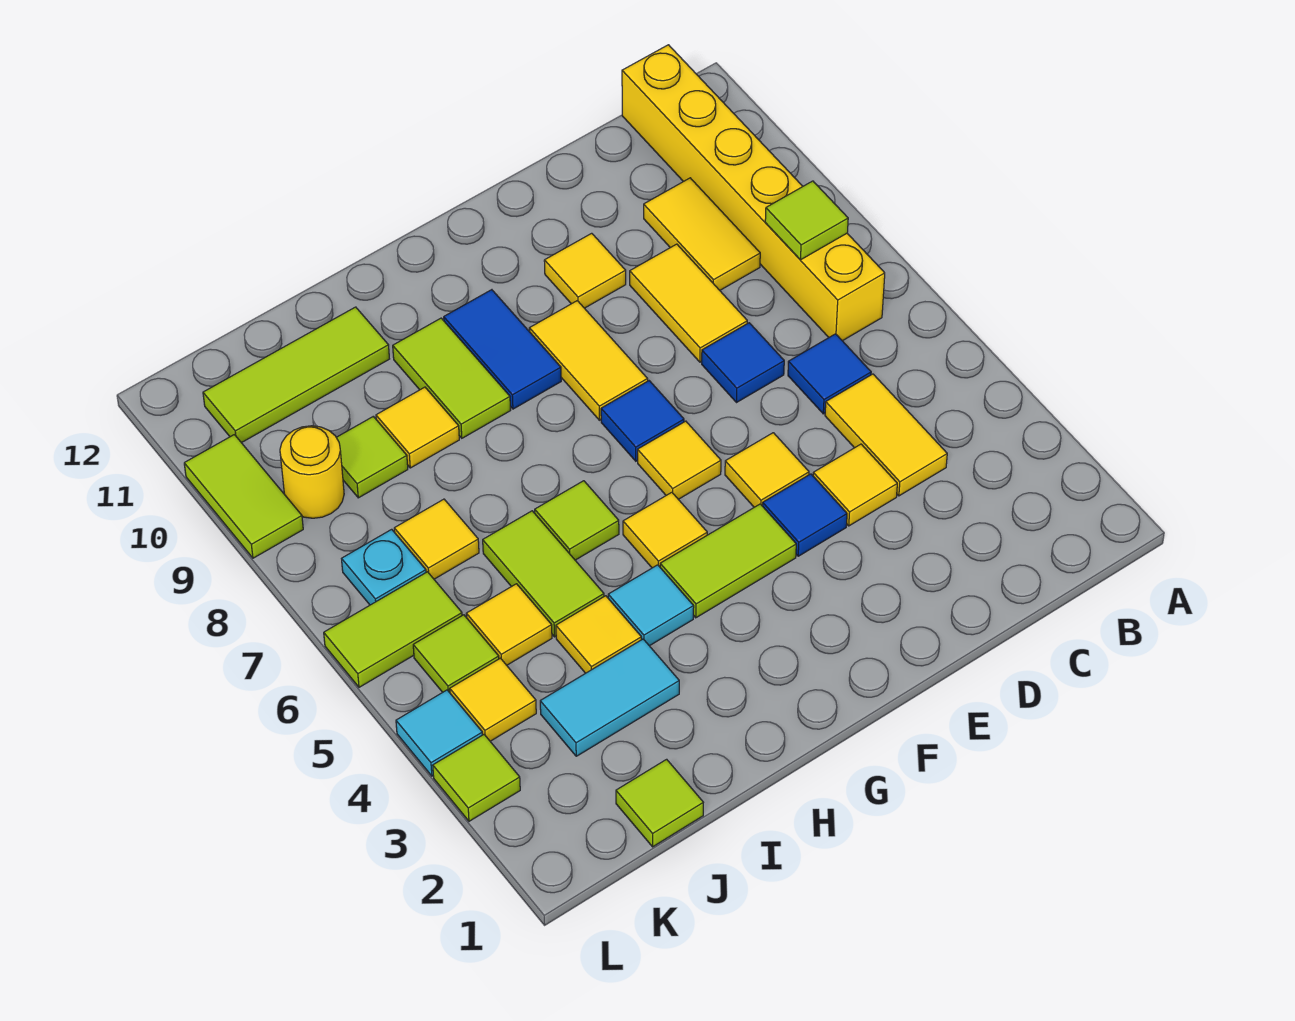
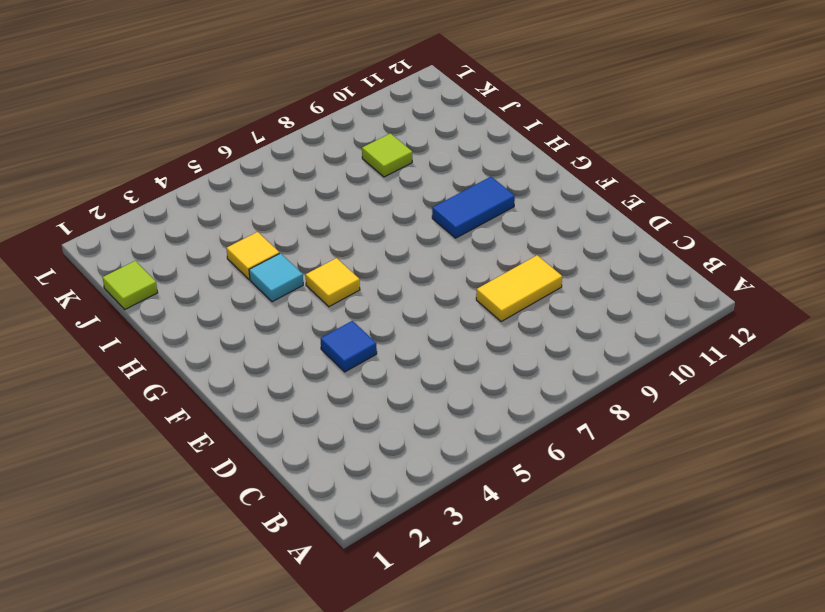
none -> yellow 1x6 brick [622,45,885,341]
none -> yellow 1x2 tile [825,374,947,496]
none -> blue 1x1 tile [788,334,871,414]
none -> yellow 1x2 tile [644,178,760,290]

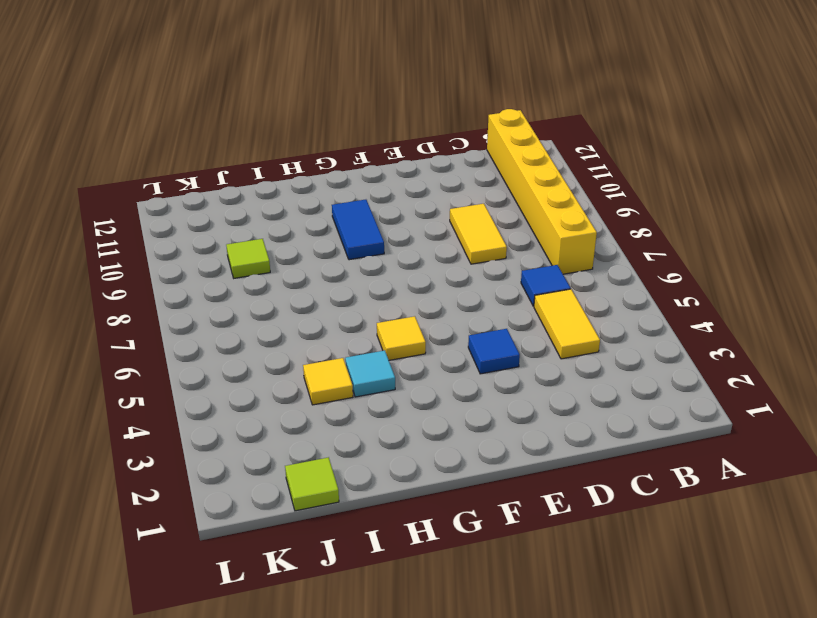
none -> yellow 1x2 tile [644,178,760,290]
none -> yellow 1x1 tile [813,444,897,526]
none -> blue 1x1 tile [702,323,784,403]
none -> yellow 1x1 tile [725,433,809,507]

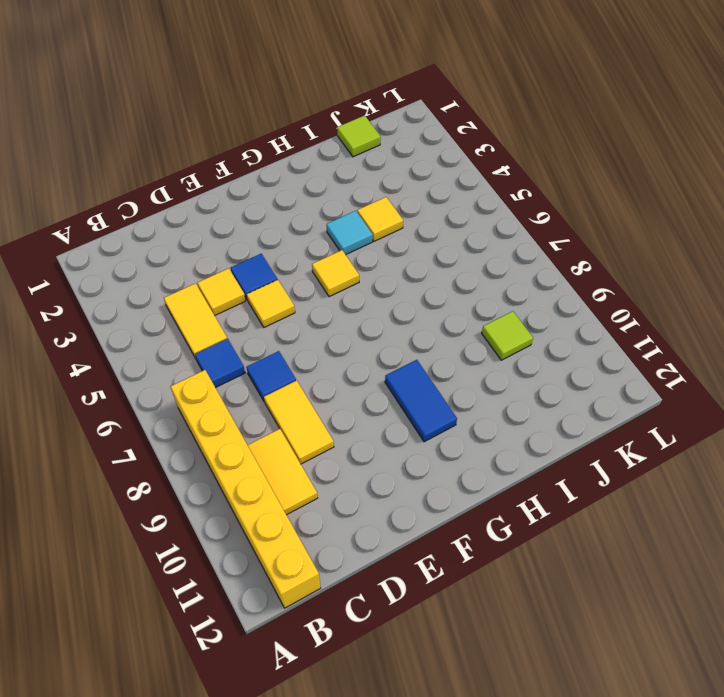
none -> yellow 1x1 tile [544,233,626,308]
none -> lime 1x2 tile [660,504,796,618]
none -> yellow 1x1 tile [638,421,721,499]
none -> blue 1x1 tile [601,381,684,461]

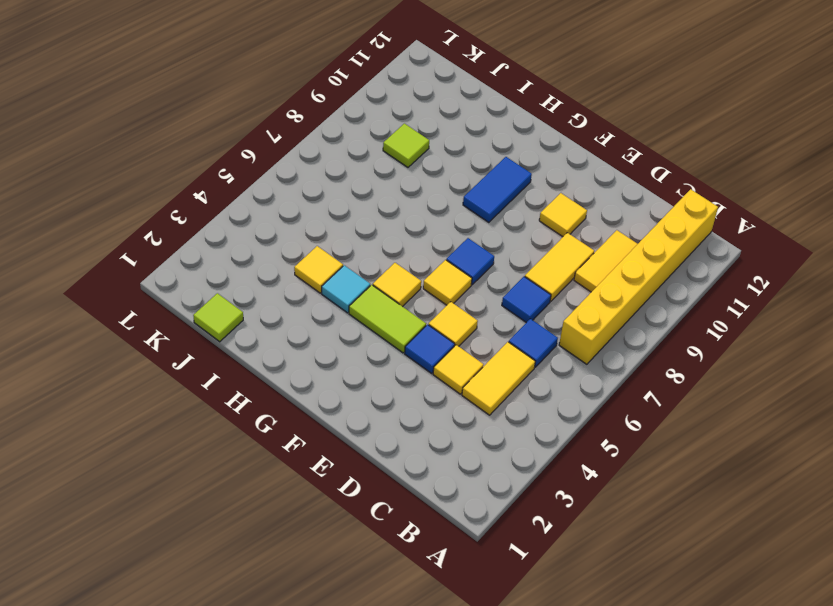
none -> yellow 1x2 tile [529,301,648,420]
none -> lime 1x1 tile [535,481,619,560]
none -> lime 1x2 tile [393,318,511,438]
none -> cyan 1x2 tile [540,639,679,756]

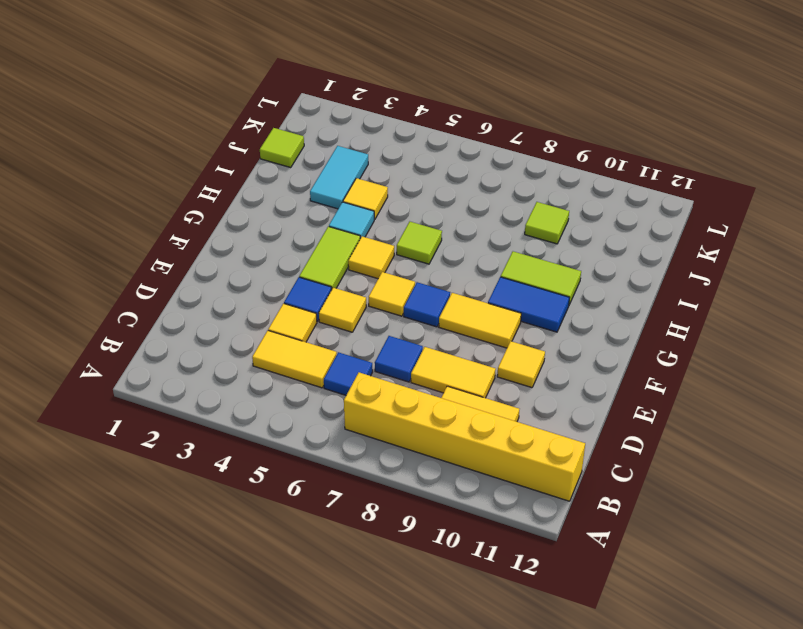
none -> lime 1x2 tile [483,511,604,637]
none -> yellow 1x1 tile [376,387,459,468]
none -> lime 1x3 tile [203,307,389,443]
none -> yellow 1x1 tile [466,584,552,665]

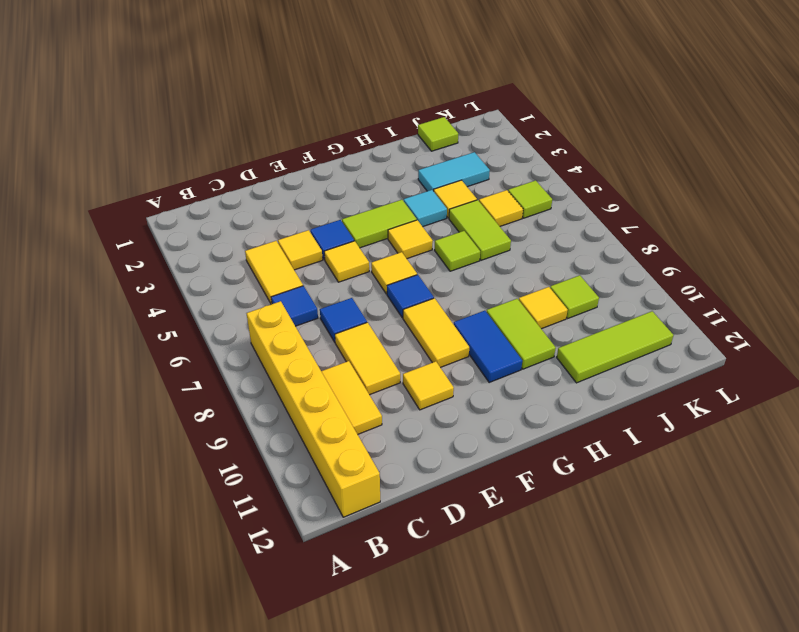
none -> yellow 1x1 tile [394,499,479,579]
none -> yellow 1x1 tile [450,658,536,741]
none -> lime 1x2 tile [324,572,462,687]
none -> cyan 1x1 plate [342,529,426,605]

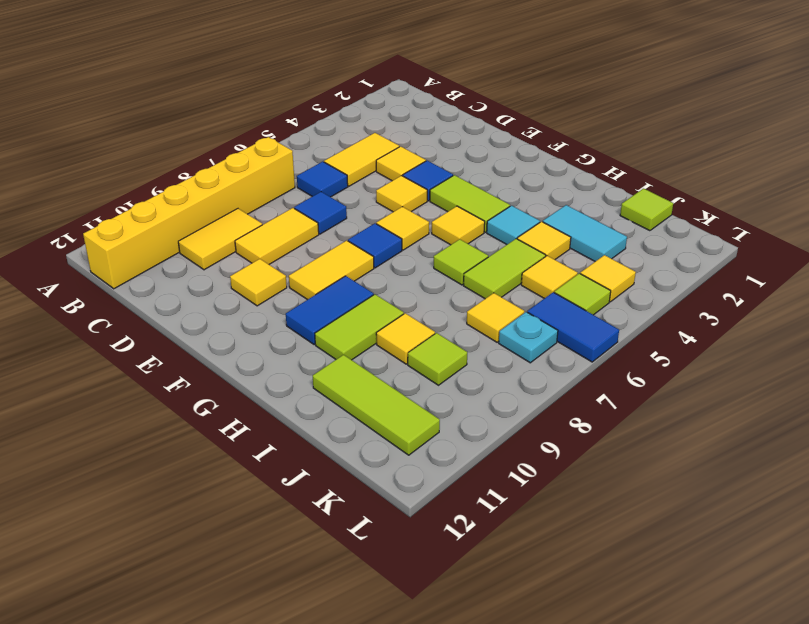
blue 1x2 tile [527,292,619,362] -> lime 1x2 tile [324,572,462,687]
none -> yellow 1x1 round brick [280,426,344,518]
none -> lime 1x1 tile [433,735,520,821]
none -> cyan 1x1 tile [396,690,482,776]
none -> lime 1x2 tile [184,435,303,558]

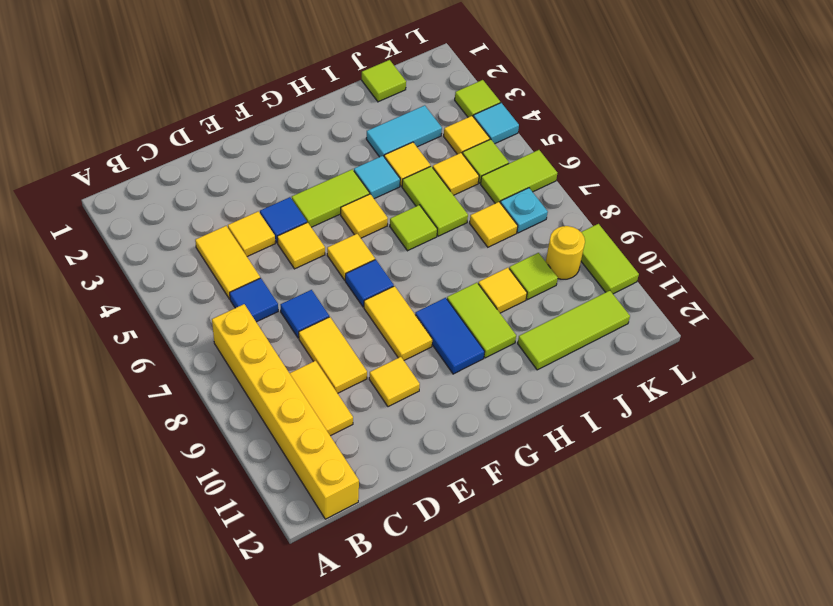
none -> lime 1x1 tile [765,181,848,260]

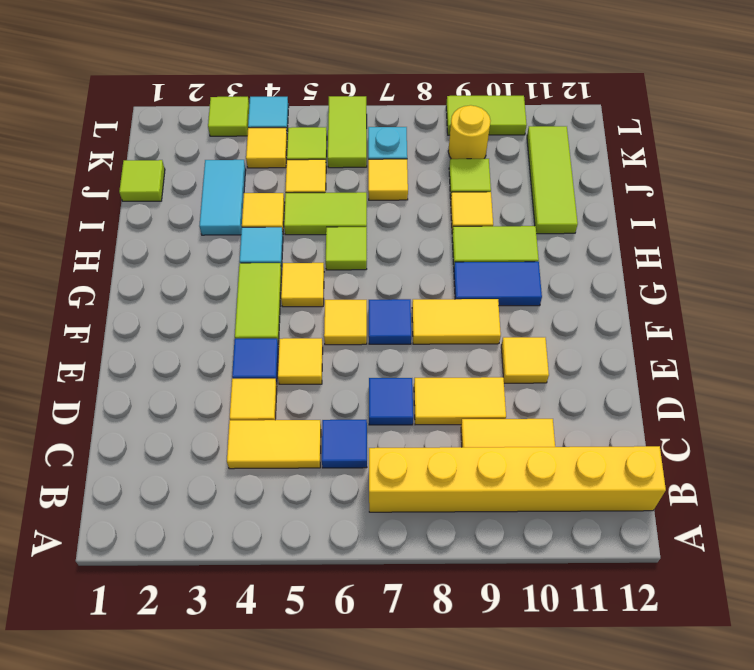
none -> lime 1x1 tile [765,181,848,260]

